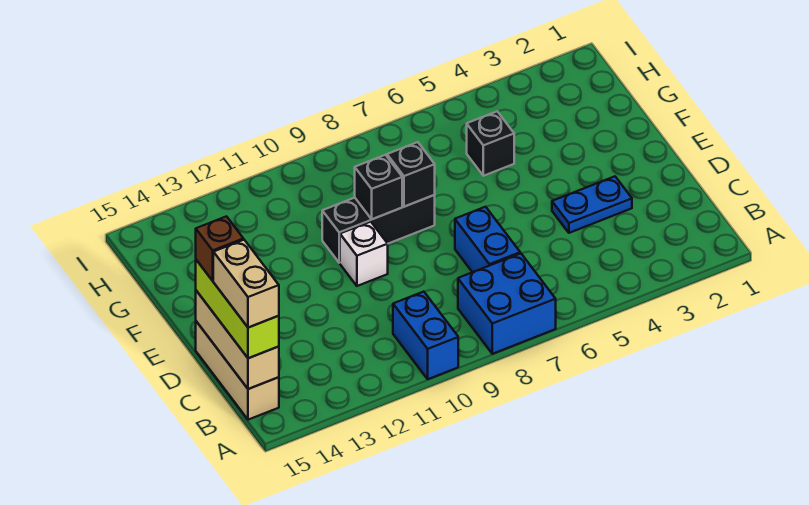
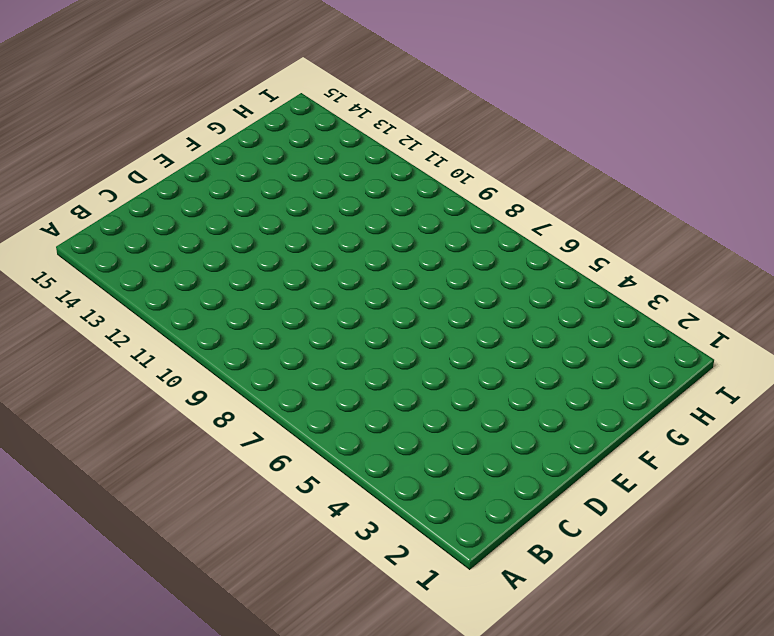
none -> blue 2x2 brick [458,253,556,354]
none -> blue 1x2 brick [393,292,458,379]
none -> tan 1x3 brick [196,321,279,420]

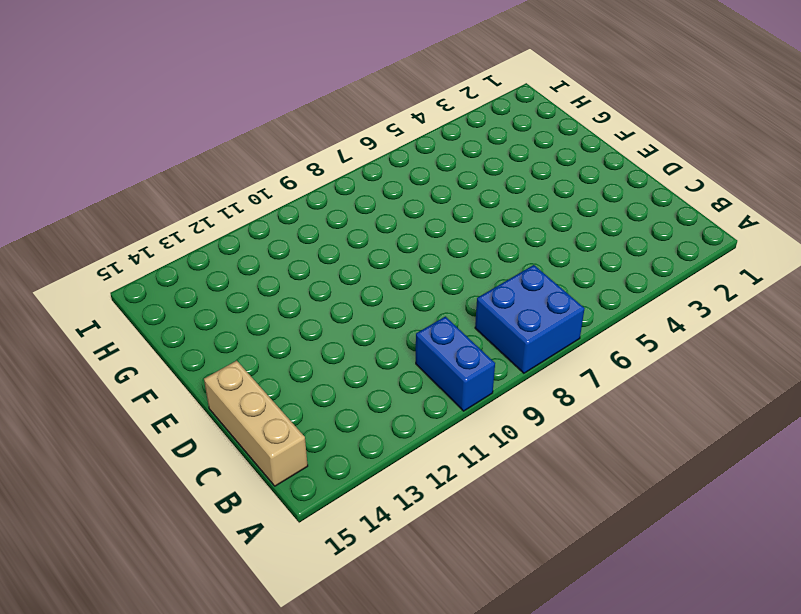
none -> blue 1x2 brick [455,207,520,272]
none -> blue 1x2 plate [552,176,632,233]
none -> white 1x1 brick [340,222,388,286]

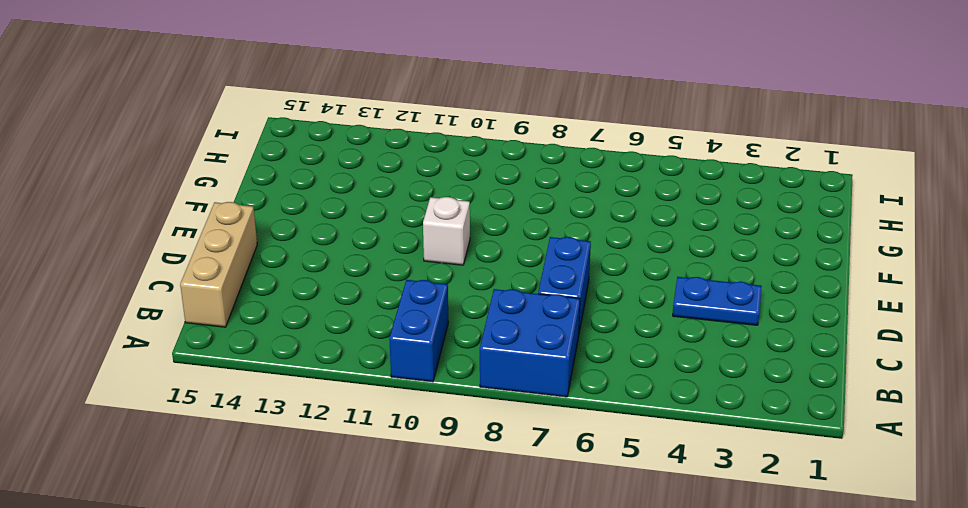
none -> black 1x3 brick [322,195,435,263]
none -> black 1x1 brick [467,111,514,176]
none -> tan 1x3 brick [196,291,279,389]

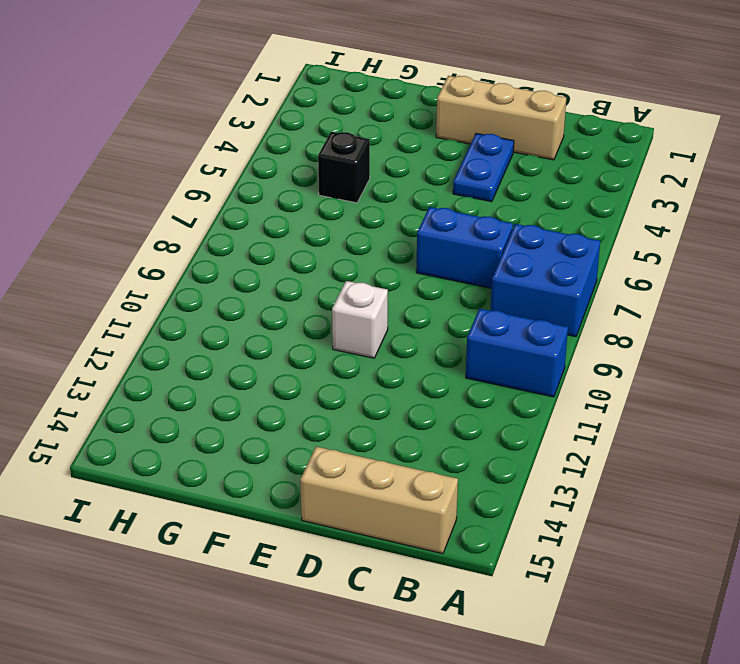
tan 1x3 brick [436,76,566,160] -> tan 1x3 brick moved to [196,291,279,389]
none -> black 1x3 brick [322,195,435,263]
none -> black 1x1 brick [387,142,435,207]
none -> black 1x1 brick [355,155,402,219]

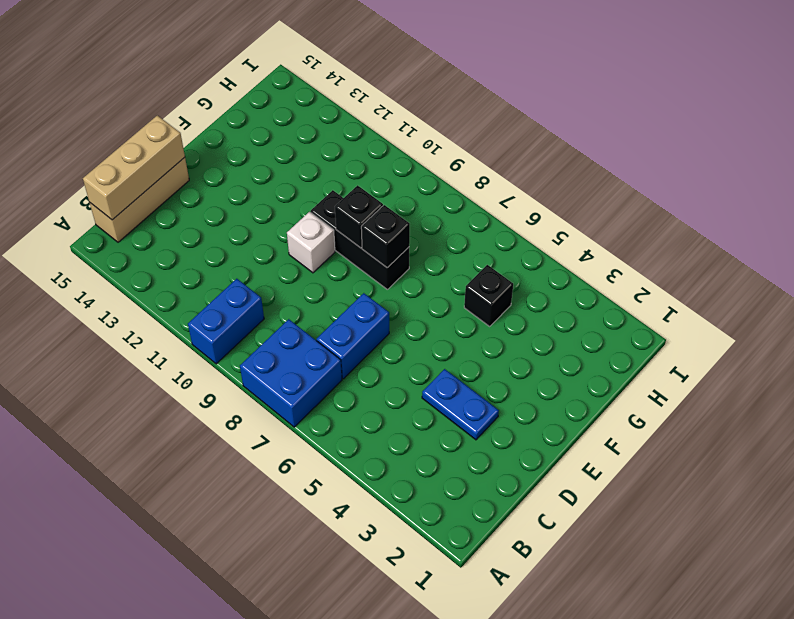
none -> lime 1x3 brick [196,260,279,358]
none -> tan 1x2 brick [213,240,279,328]
none -> brown 1x1 brick [196,216,243,281]

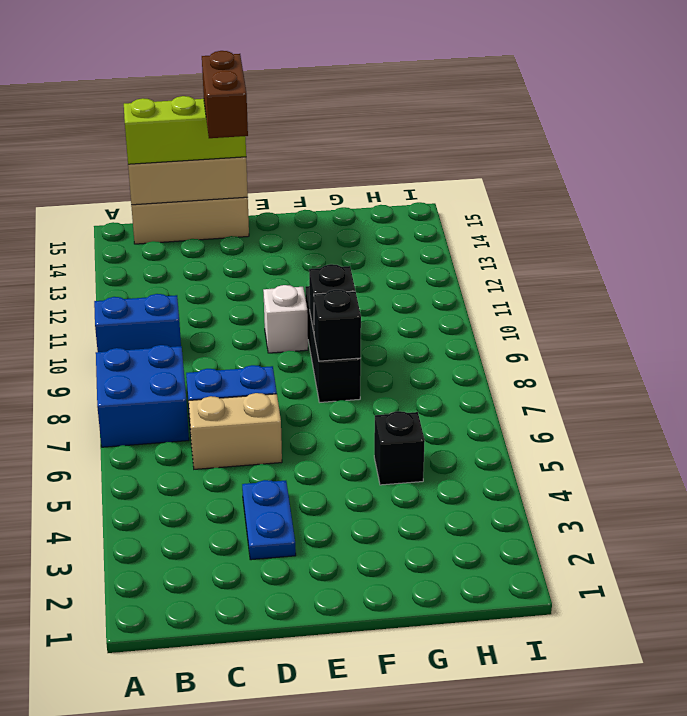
tan 1x2 brick [189,393,282,469] -> tan 1x2 brick moved to [213,240,279,328]
brown 1x2 brick [202,51,248,138] -> brown 1x1 brick [196,216,243,281]

